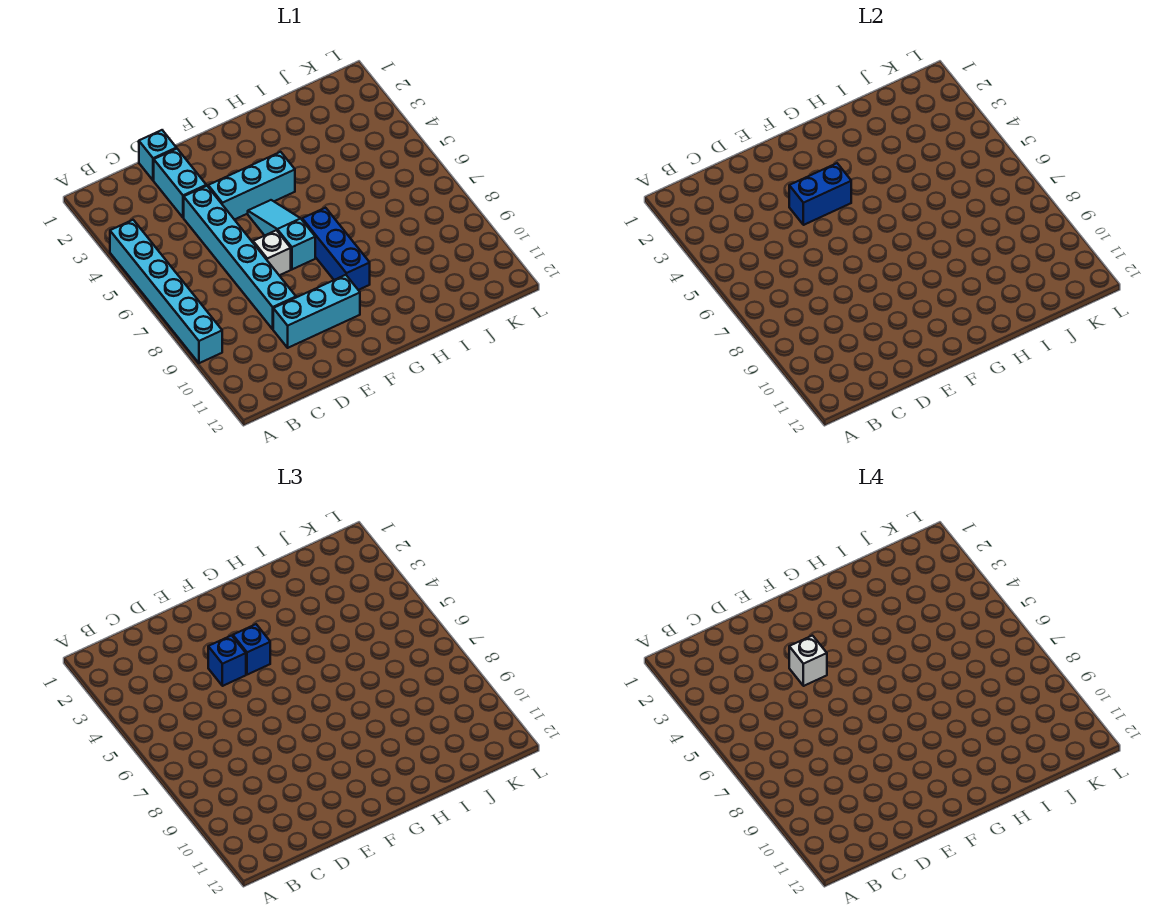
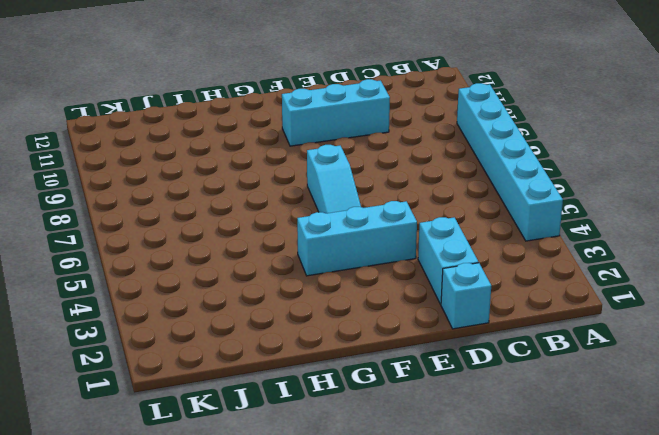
none -> cyan 1x6 brick [184,186,296,329]
none -> white 1x1 brick [253,230,291,275]
none -> blue 1x3 brick [302,208,370,290]

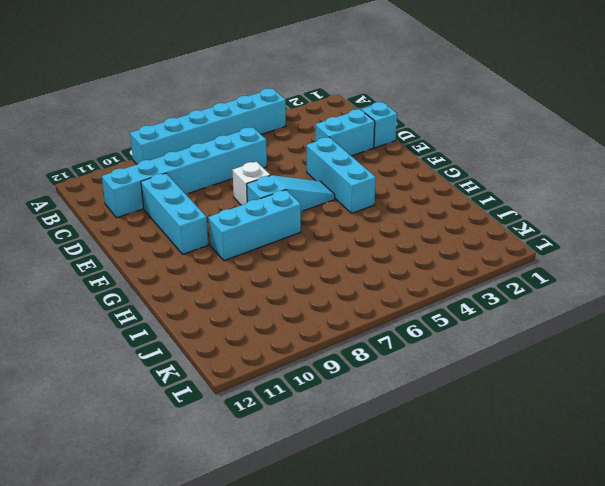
cyan 1x6 brick [102,127,267,218] -> cyan 1x6 brick moved to [184,186,296,329]
cyan 1x3 brick [208,190,301,261] -> blue 1x3 brick [302,208,370,290]
none -> blue 1x2 brick [789,163,851,225]
none -> blue 1x1 brick [208,636,246,686]
none -> blue 1x1 brick [233,624,270,675]

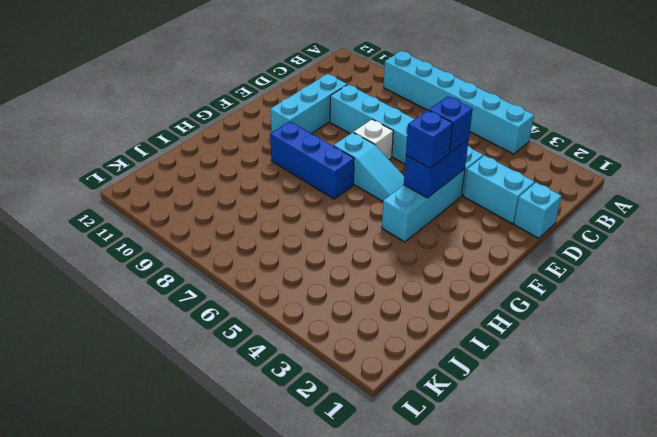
none -> white 1x1 brick [789,636,827,686]

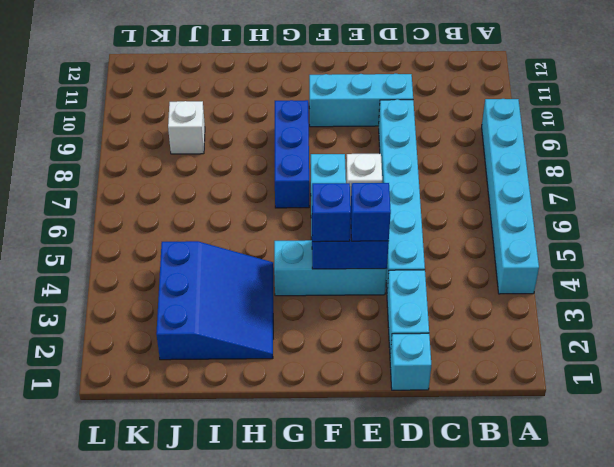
blue 3x3 slope [156,241,273,360] -> none
white 1x1 brick [168,101,205,154] -> white 1x1 brick moved to [789,636,827,686]

